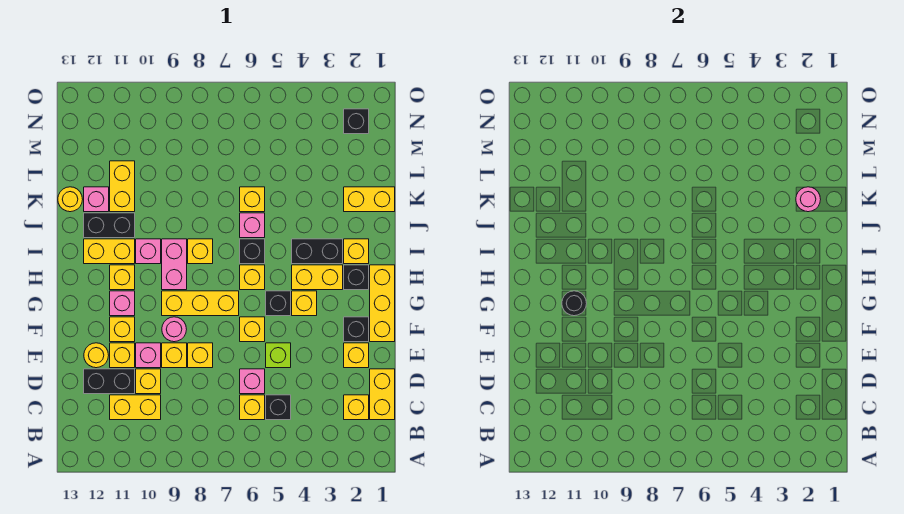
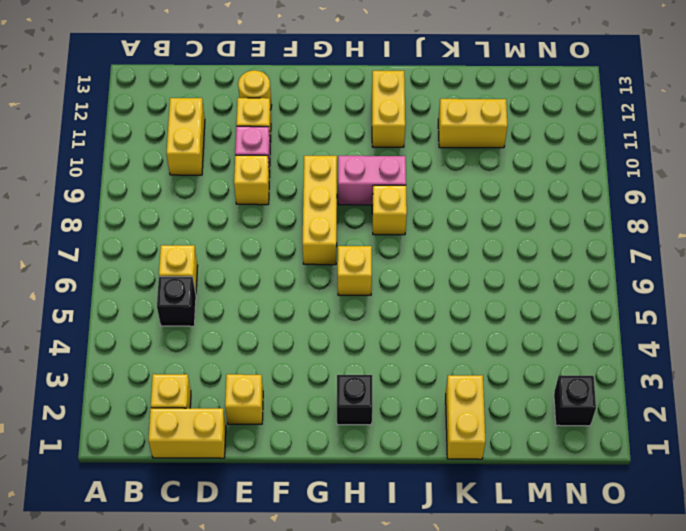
none -> pink 1x1 brick [240,369,265,394]
none -> yellow 1x1 brick [136,369,161,394]
none -> black 1x2 brick [84,369,135,394]
none -> lime 1x1 brick [266,343,291,368]

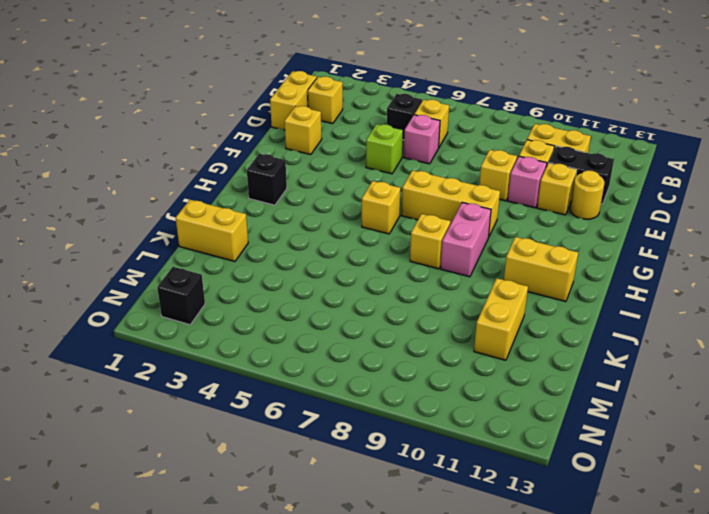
none -> yellow 1x1 brick [188,343,213,368]
none -> yellow 1x3 brick [370,265,395,342]
none -> black 1x1 brick [344,317,369,342]
none -> yellow 1x1 brick [240,317,265,342]

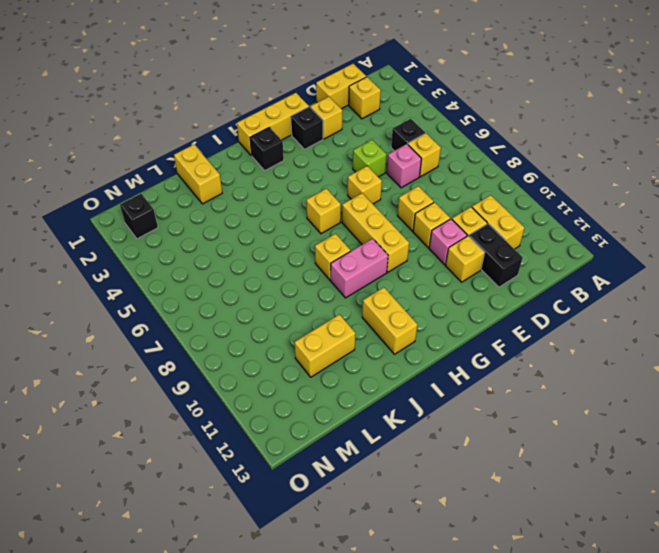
none -> yellow 1x1 round brick [84,343,109,368]
none -> pink 1x1 round brick [162,317,187,342]
none -> yellow 1x1 brick [110,317,135,342]
none -> yellow 1x1 brick [292,291,317,316]

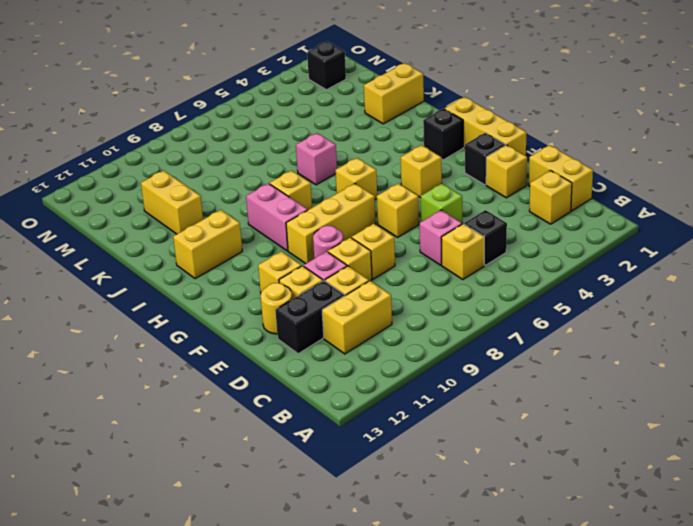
none -> black 1x1 brick [266,291,291,316]
none -> pink 1x1 brick [110,291,135,316]
none -> yellow 1x2 brick [292,265,343,290]
none -> yellow 1x1 brick [110,265,135,290]

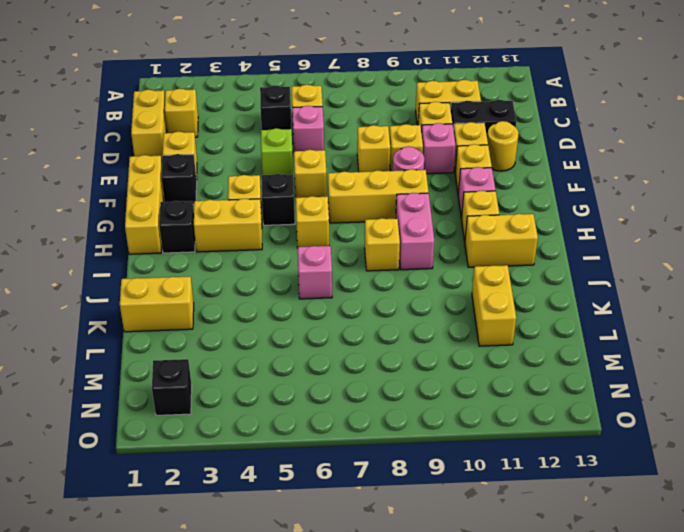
none -> yellow 1x1 brick [344,239,369,264]
none -> black 1x2 brick [292,239,343,264]
none -> black 1x1 brick [240,239,265,264]
none -> pink 1x1 brick [136,239,161,264]

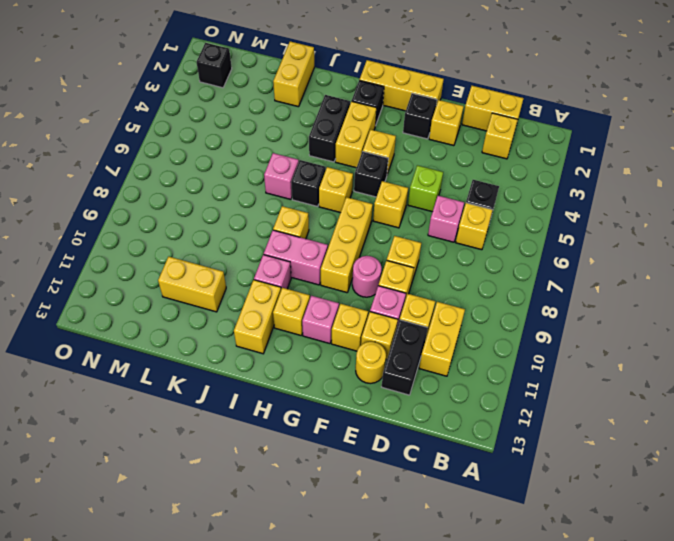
none -> yellow 1x1 brick [344,239,369,264]
none -> black 1x2 brick [84,213,135,238]
none -> yellow 1x1 brick [240,187,265,212]
none -> pink 1x1 brick [84,187,109,212]

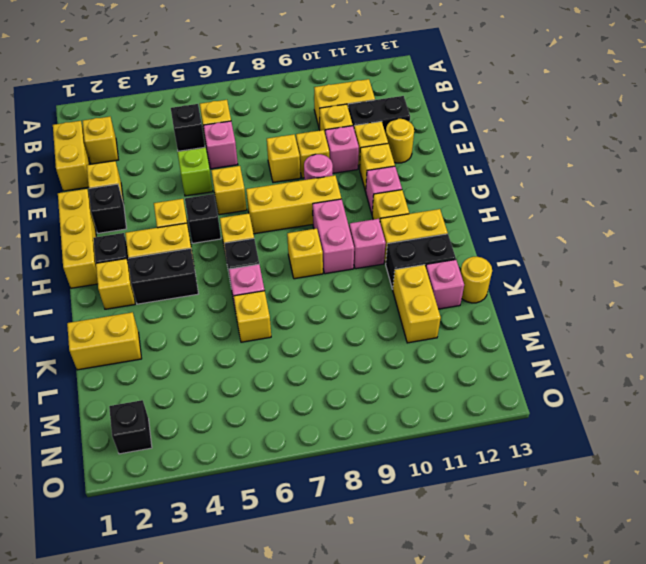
none -> black 1x1 round brick [562,291,587,316]
none -> pink 1x1 round brick [796,187,821,212]

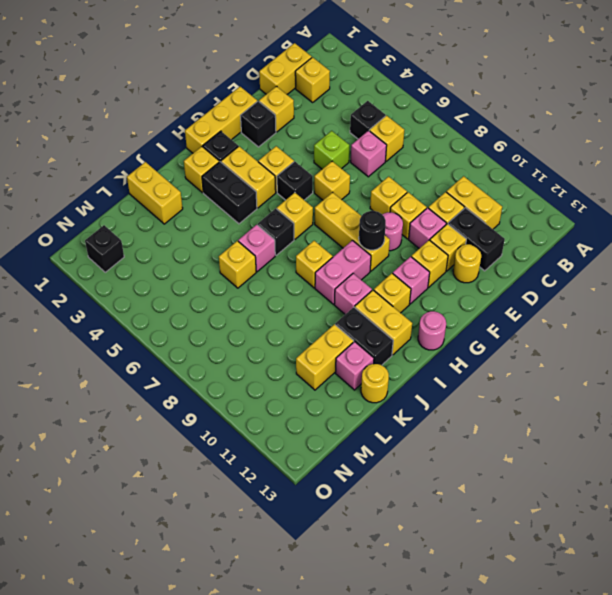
black 1x1 round brick [359,211,386,250] -> black 1x1 round brick moved to [562,291,587,316]
pink 1x1 round brick [418,311,446,350] -> pink 1x1 round brick moved to [796,187,821,212]

